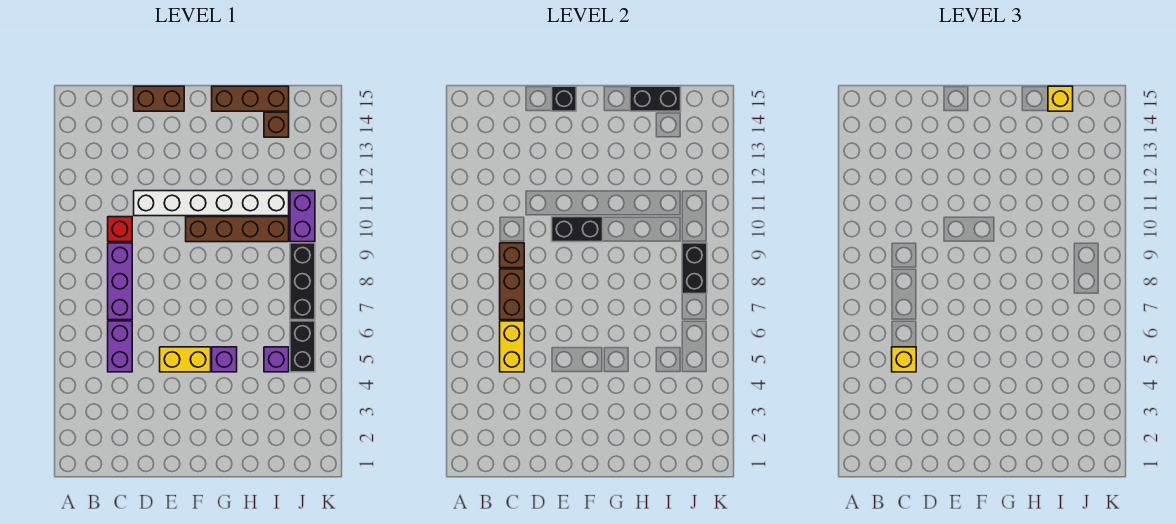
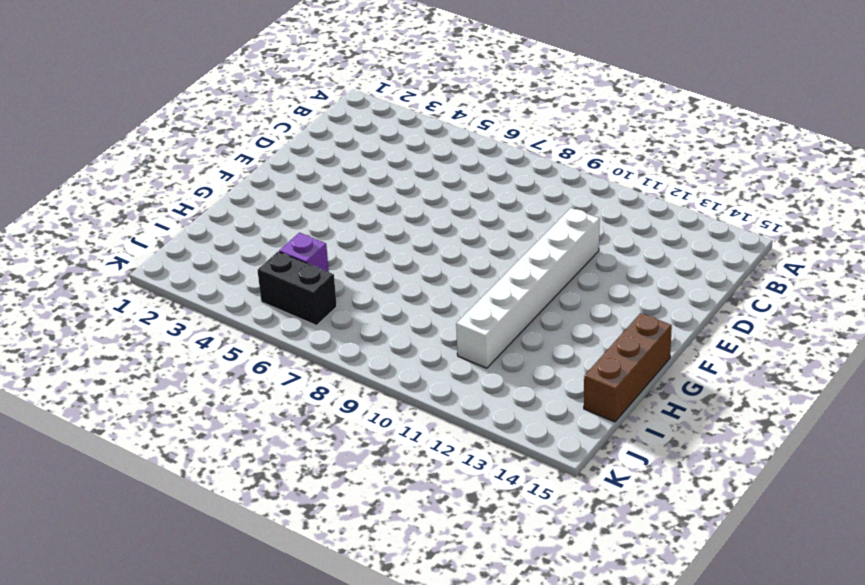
none -> purple 1x2 brick [108,321,132,372]
none -> purple 1x3 brick [108,243,132,320]
none -> red 1x1 brick [108,217,132,242]

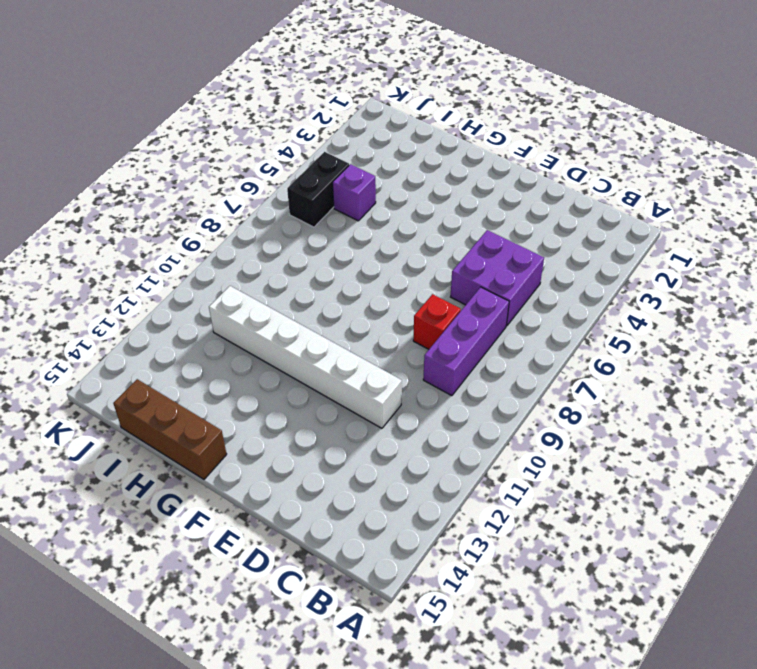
purple 2x2 brick [451,230,544,326] -> purple 1x2 brick [108,321,132,372]
red 1x1 brick [413,294,461,349] -> red 1x1 brick moved to [108,217,132,242]
none -> brown 1x2 brick [134,86,184,111]
none -> yellow 1x2 brick [160,347,211,372]
none -> brown 1x4 brick [186,217,289,242]

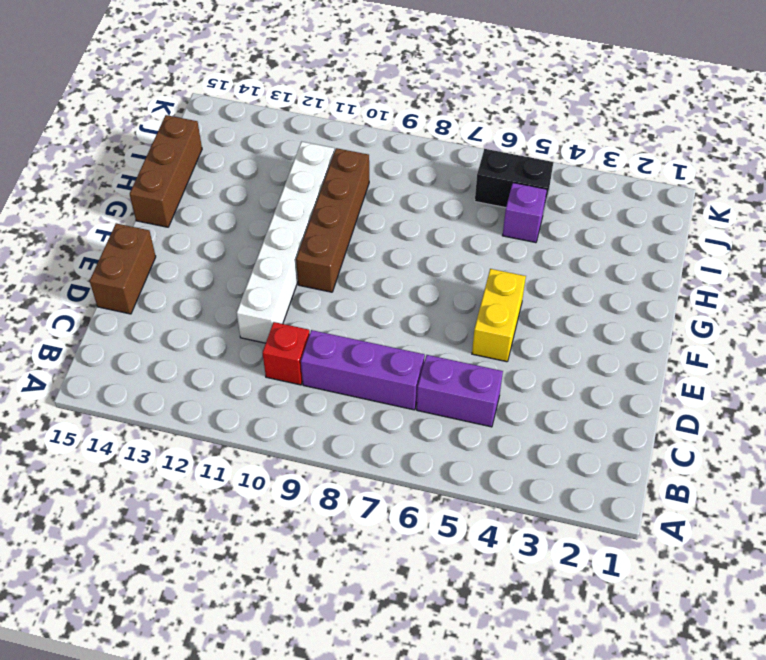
none -> purple 1x1 brick [212,347,237,372]
none -> brown 1x1 brick [264,112,289,137]
none -> black 1x3 brick [290,243,315,320]

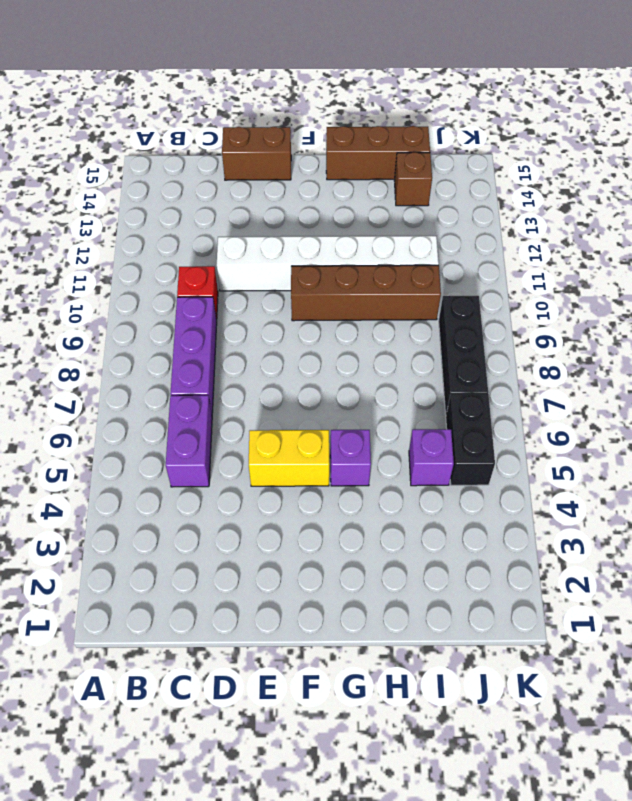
none -> purple 1x2 brick [290,191,315,242]
none -> yellow 1x2 brick [500,321,524,372]
none -> brown 1x2 brick [500,269,524,320]

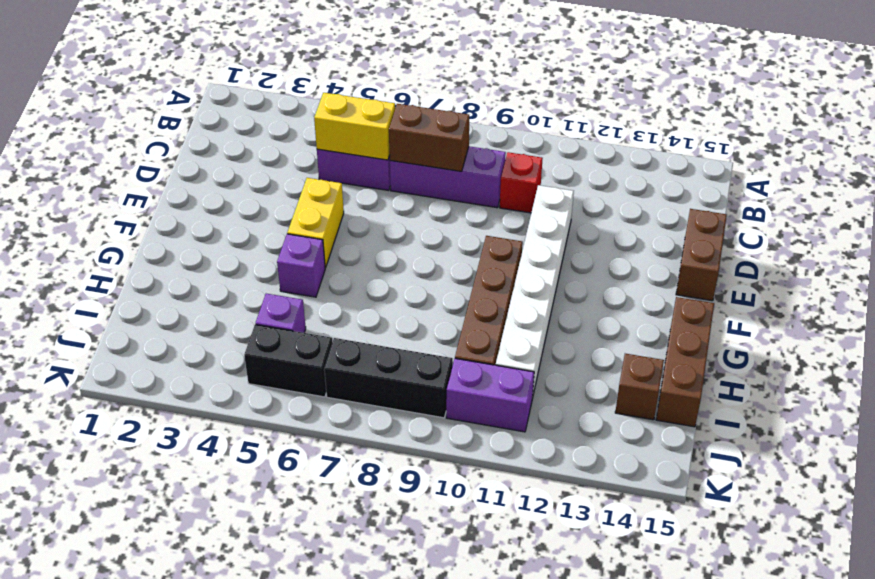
none -> brown 1x1 brick [500,243,524,268]
none -> black 1x2 brick [552,217,603,242]
none -> black 1x1 brick [552,86,576,111]

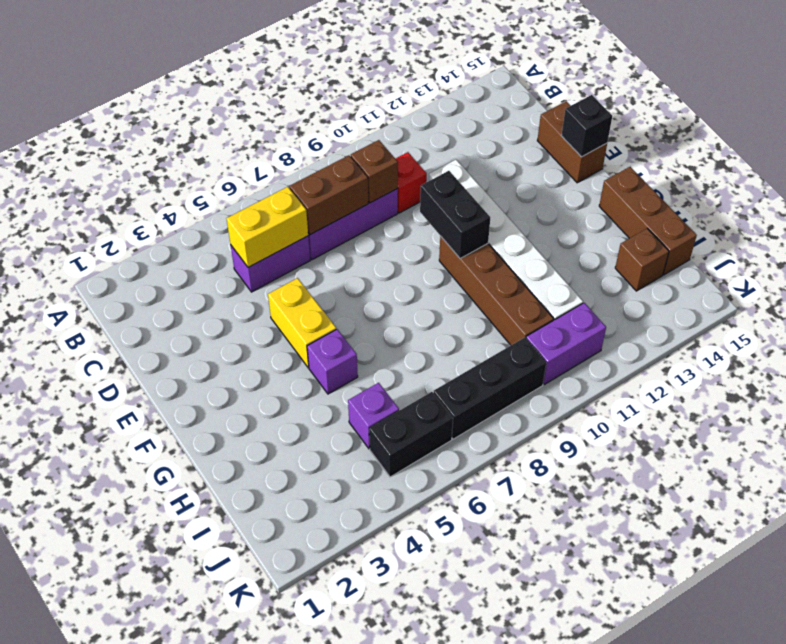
none -> black 1x2 brick [630,86,681,111]
none -> black 1x2 brick [682,243,707,294]
none -> yellow 1x1 brick [892,347,916,372]

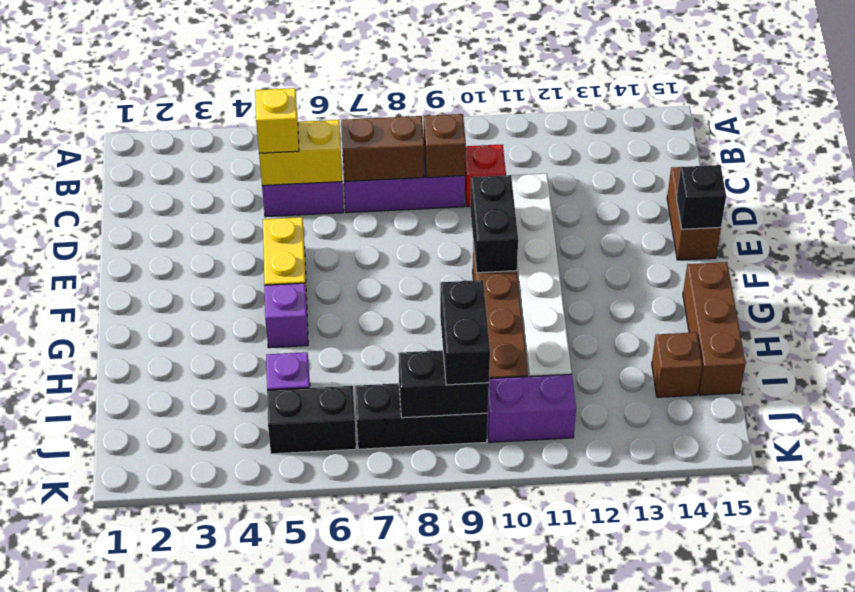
black 1x2 brick [440,280,490,385] -> black 1x2 brick moved to [630,86,681,111]
none -> yellow 1x1 brick [1048,86,1073,111]

